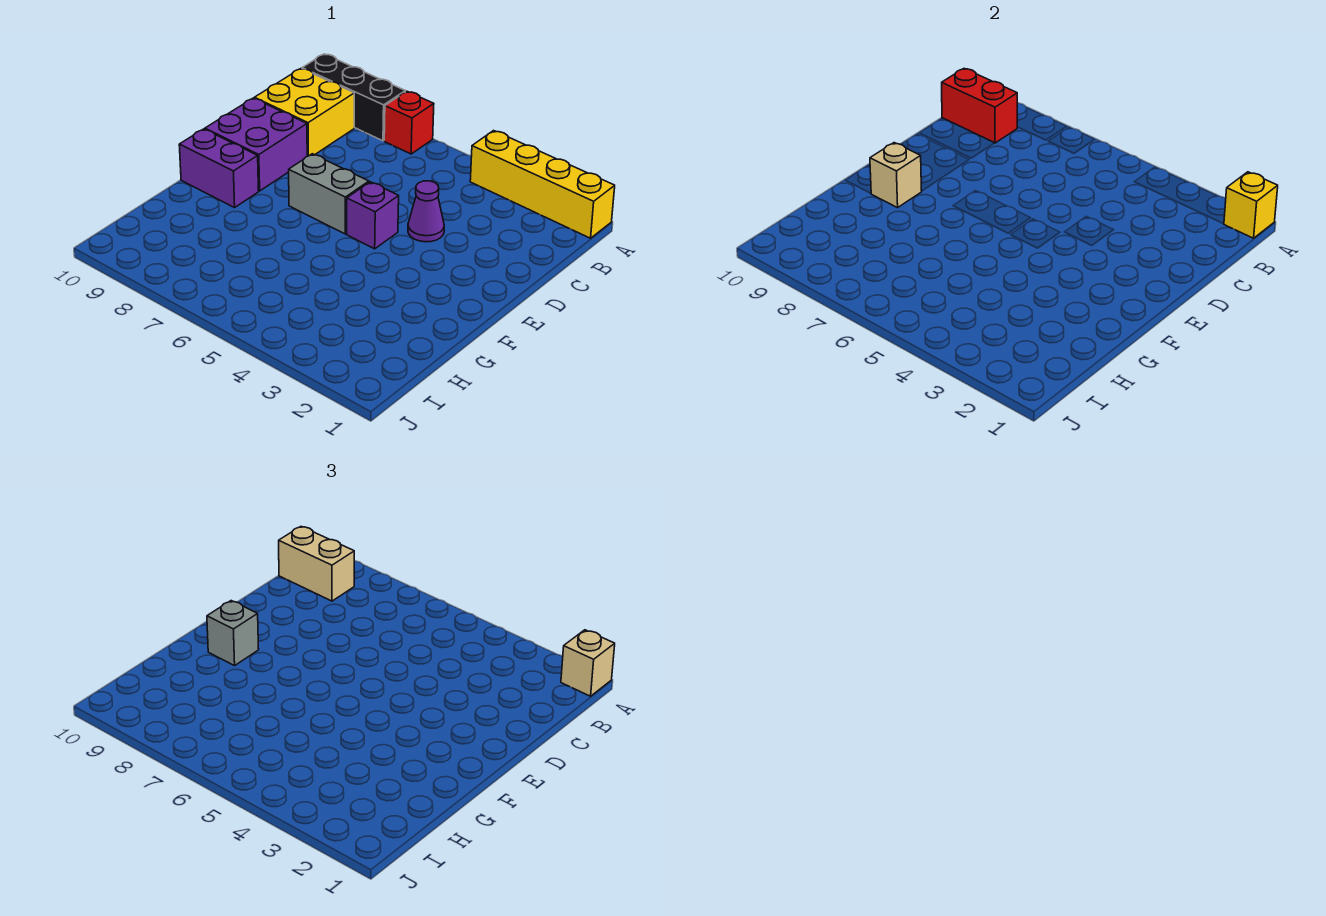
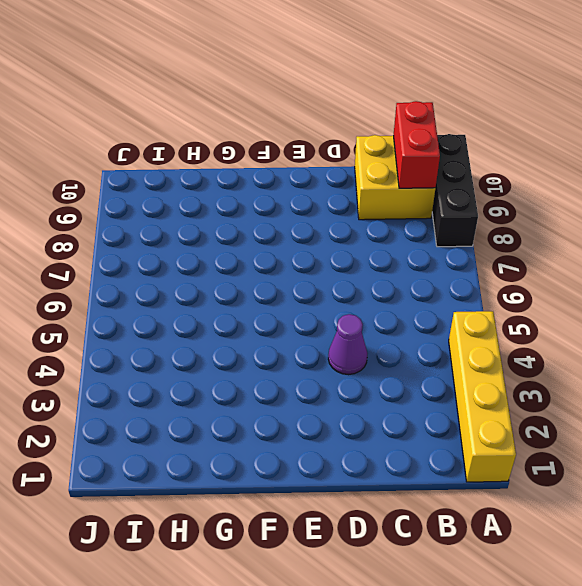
none -> red 1x1 brick [384,91,434,154]
none -> purple 2x2 brick [205,98,307,191]
none -> purple 1x1 brick [347,182,399,249]

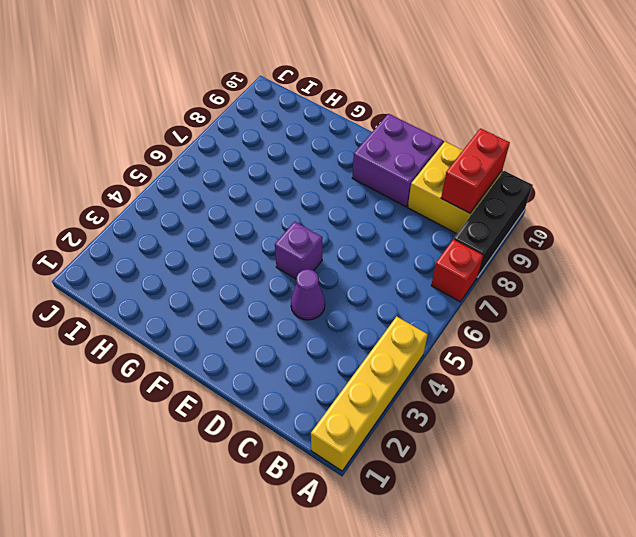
none -> grey 1x2 brick [289,154,369,234]
none -> purple 1x2 brick [179,129,259,208]
none -> yellow 1x1 brick [1224,172,1278,238]

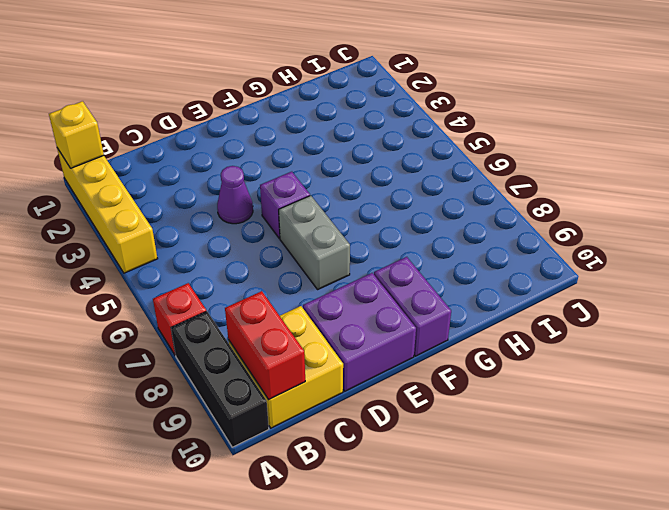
none -> tan 1x1 brick [870,143,922,208]
none -> tan 1x1 brick [561,630,615,696]
none -> tan 1x2 brick [279,527,354,601]

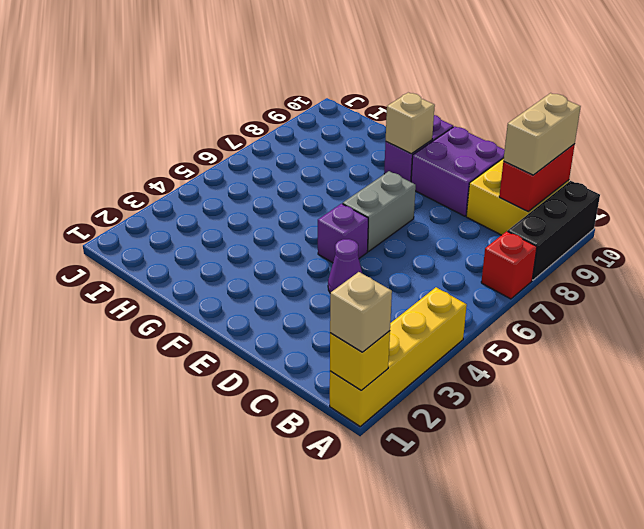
none -> grey 1x1 brick [207,601,259,666]

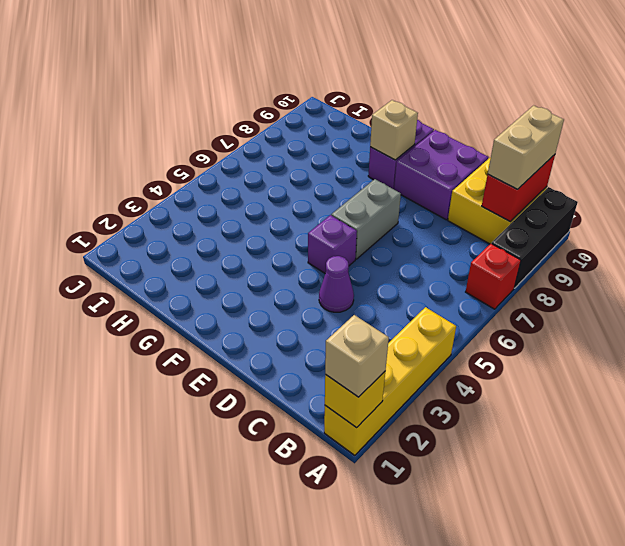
none -> grey 1x1 brick [207,601,259,666]

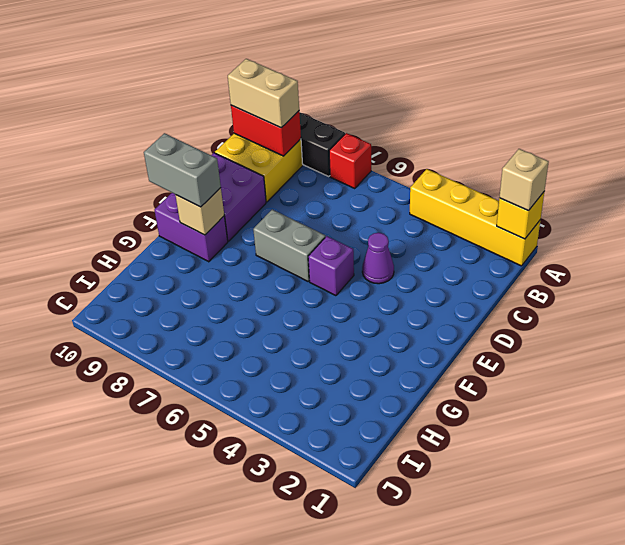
grey 1x2 brick [144,133,221,207] -> grey 1x1 brick [207,601,259,666]

